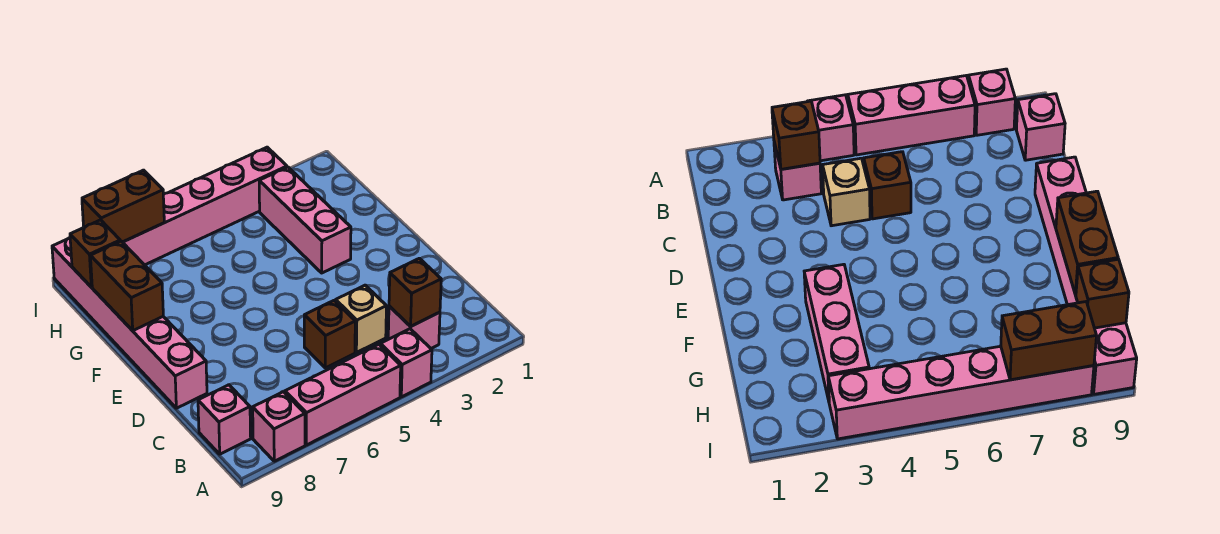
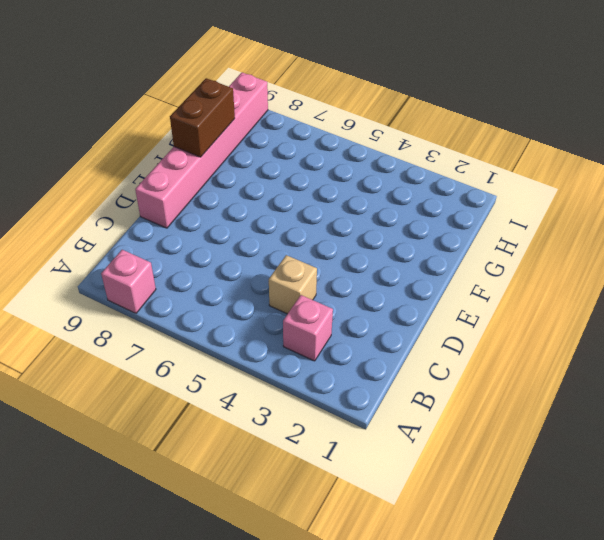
none -> pink 1x1 brick [380,329,432,397]
none -> pink 1x3 brick [285,344,401,445]
none -> pink 1x1 brick [198,385,251,454]

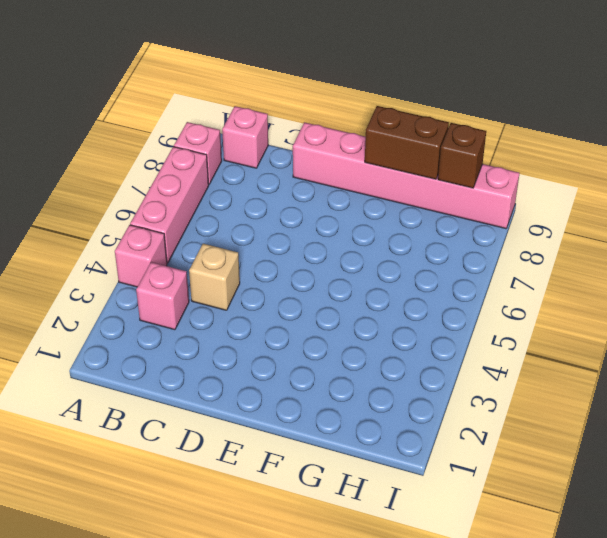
none -> brown 1x1 brick [304,300,355,368]
none -> pink 1x3 brick [259,167,351,273]
none -> pink 1x6 brick [123,147,287,265]

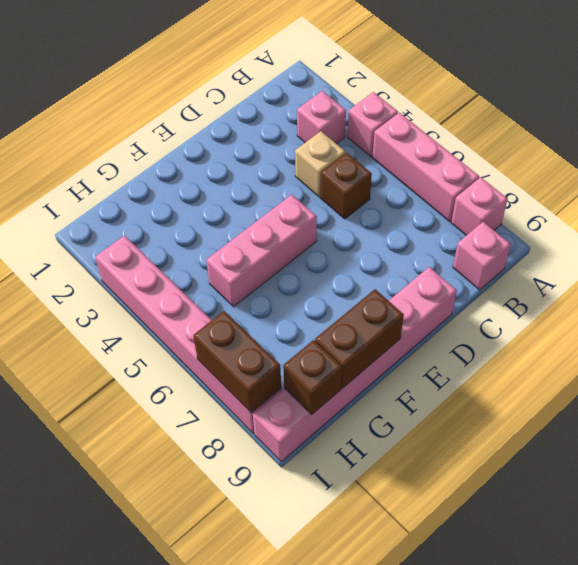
pink 1x3 brick [206,195,317,307] -> pink 1x3 brick moved to [259,167,351,273]
none -> brown 1x1 brick [389,258,441,326]

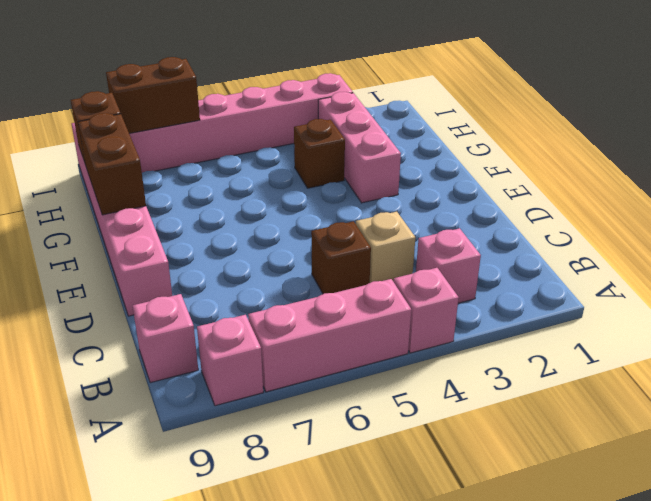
brown 1x1 brick [294,119,345,188] -> brown 1x1 brick moved to [389,258,441,326]

